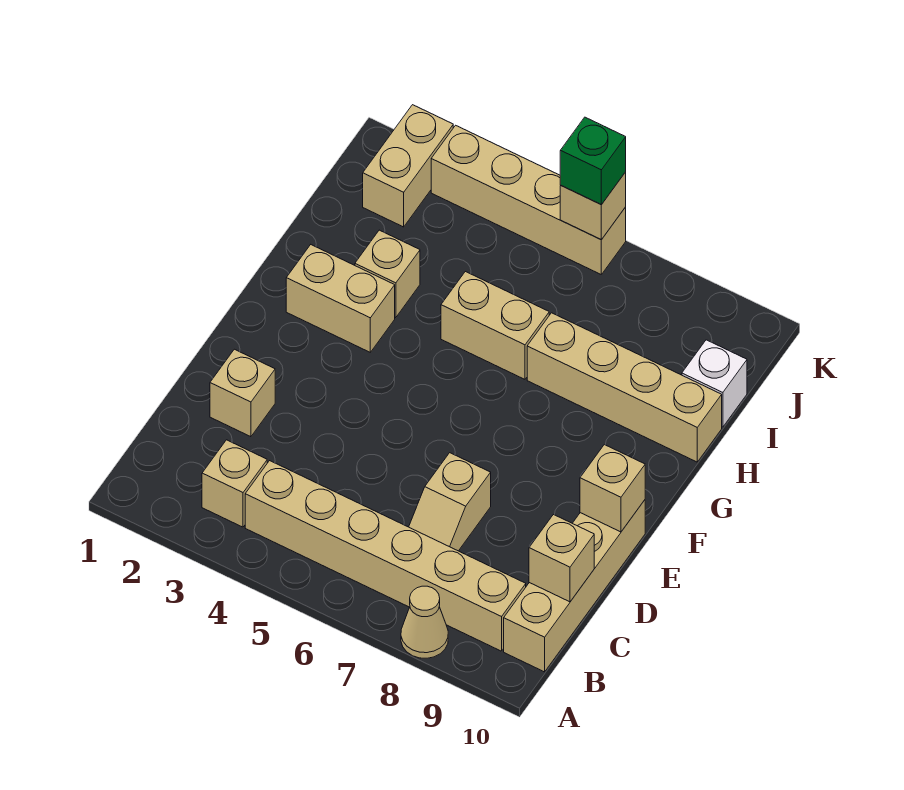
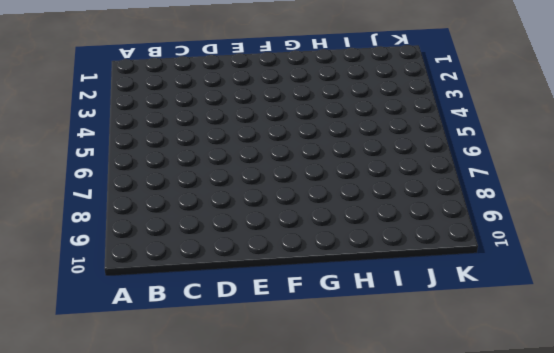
none -> tan 1x1 cone [401,586,448,658]
none -> tan 1x1 brick [202,440,267,527]
none -> tan 1x6 brick [245,461,526,651]

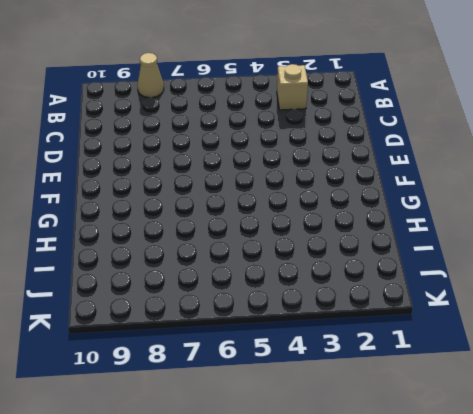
none -> tan 1x6 brick [245,461,526,651]
none -> tan 1x4 brick [504,500,645,672]
none -> tan 1x2 slope [409,453,491,551]

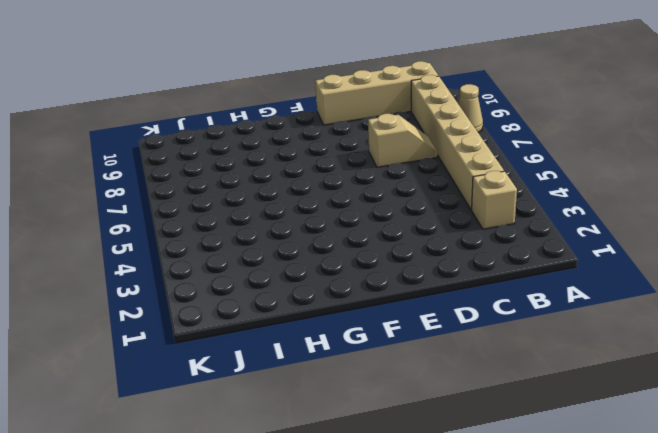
none -> tan 1x1 brick [210,349,275,437]
none -> tan 1x2 brick [286,245,395,352]
none -> tan 1x1 brick [355,230,420,318]

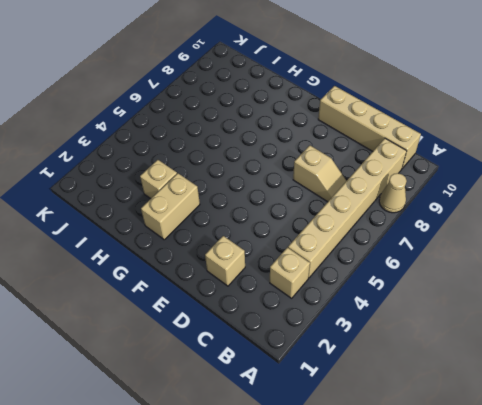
none -> tan 1x2 brick [441,272,549,379]
none -> tan 1x4 brick [527,313,722,462]
none -> white 1x1 brick [682,340,747,427]

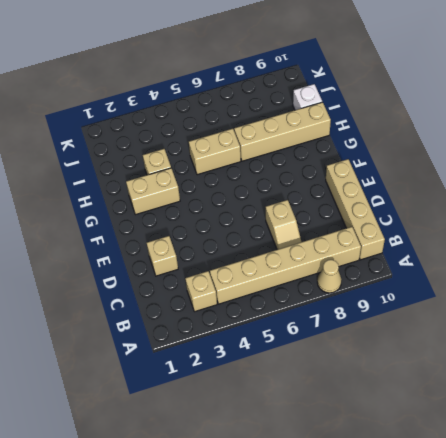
none -> tan 1x2 brick [363,105,453,227]
none -> tan 1x4 brick [431,125,626,274]
none -> tan 1x1 brick [529,515,594,602]

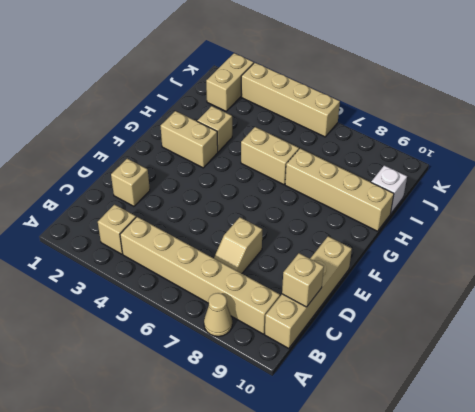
none -> tan 1x1 brick [580,445,645,532]
none -> tan 1x1 brick [560,172,626,240]
none -> green 1x1 brick [560,117,626,205]

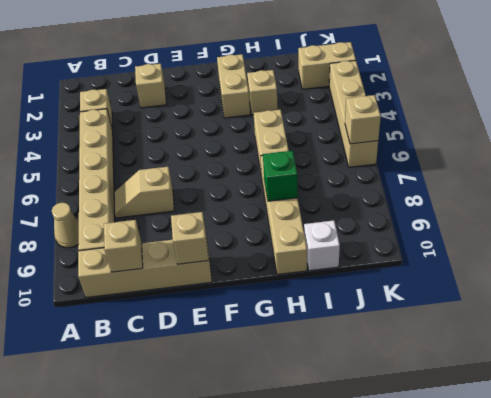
green 1x1 brick [263,151,298,201] -> green 1x1 brick moved to [560,117,626,205]

